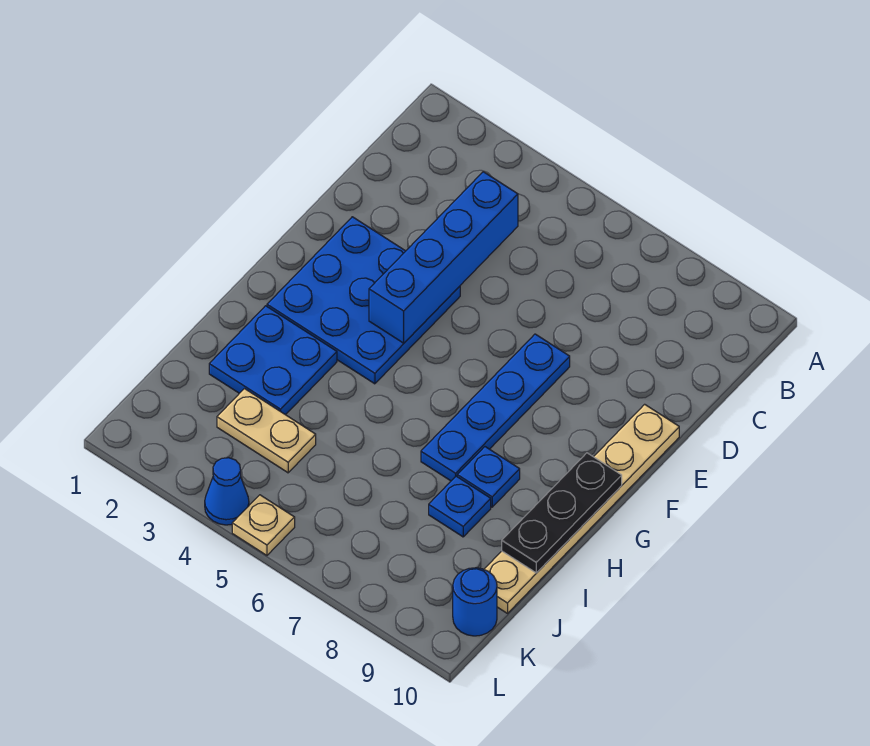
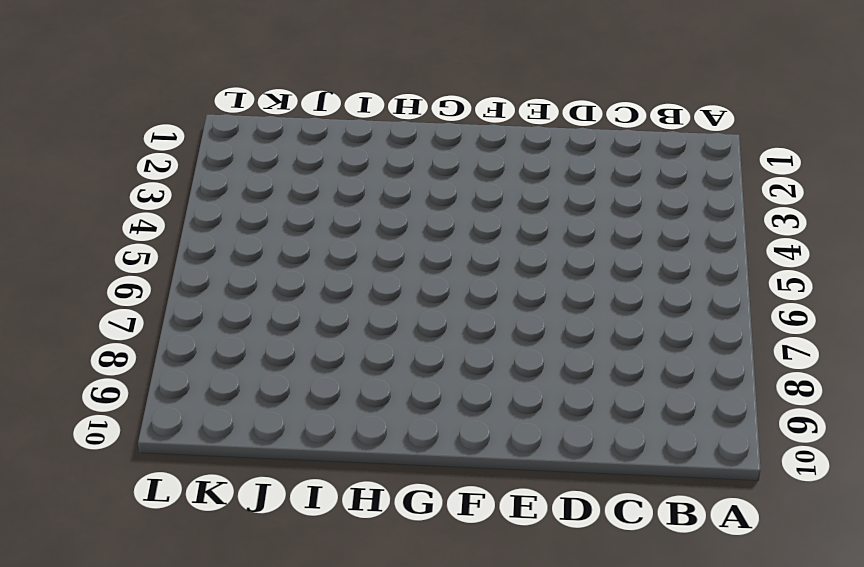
none -> blue 3x3 plate [267,217,460,384]
none -> blue 1x4 plate [421,334,570,481]
none -> tan 1x6 plate [484,404,679,613]

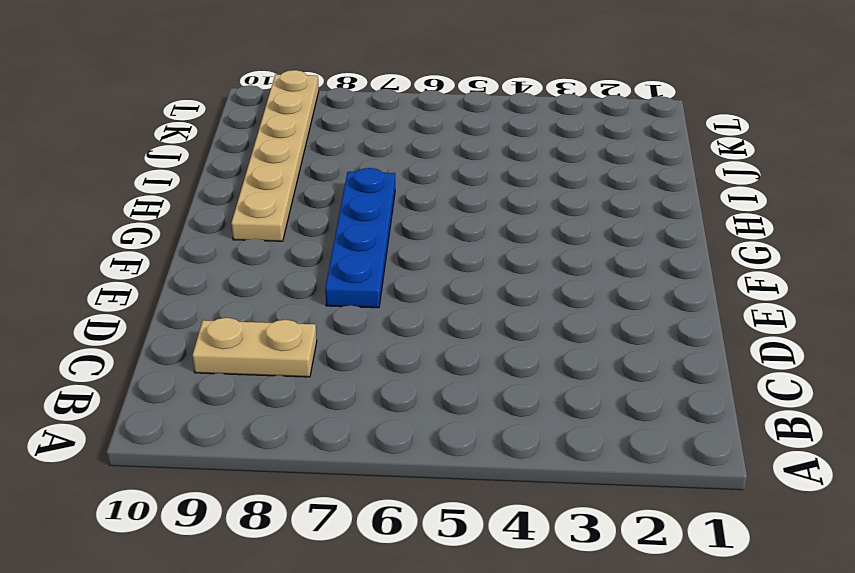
tan 1x2 plate [192,318,317,377] -> tan 1x2 plate moved to [217,389,316,473]
tan 1x6 plate [231,70,319,241] -> tan 1x6 plate moved to [484,404,679,613]
none -> blue 3x3 plate [267,217,460,384]
none -> blue 2x2 plate [209,306,337,415]
none -> blue 1x1 plate [457,447,520,507]

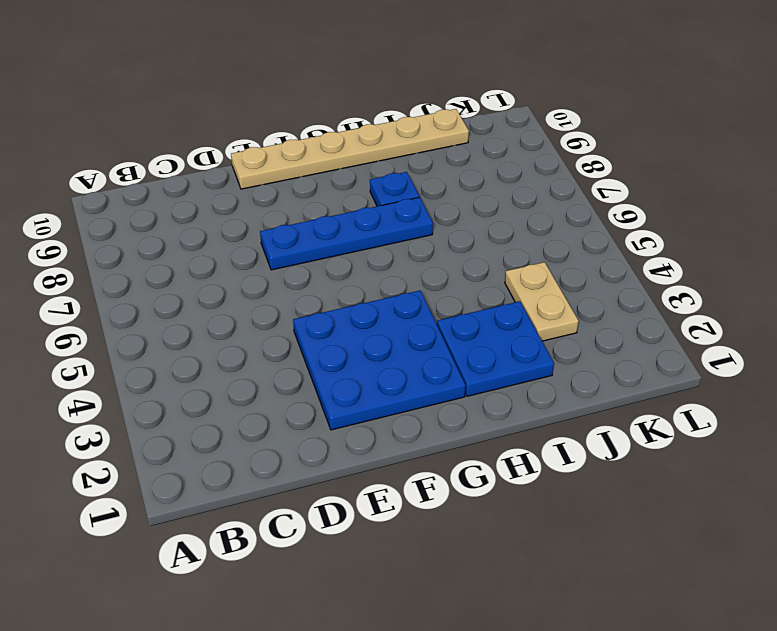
none -> blue 1x1 plate [429,476,491,537]
none -> blue 1x1 round brick [453,568,497,636]
none -> blue 1x1 cone [205,458,249,525]

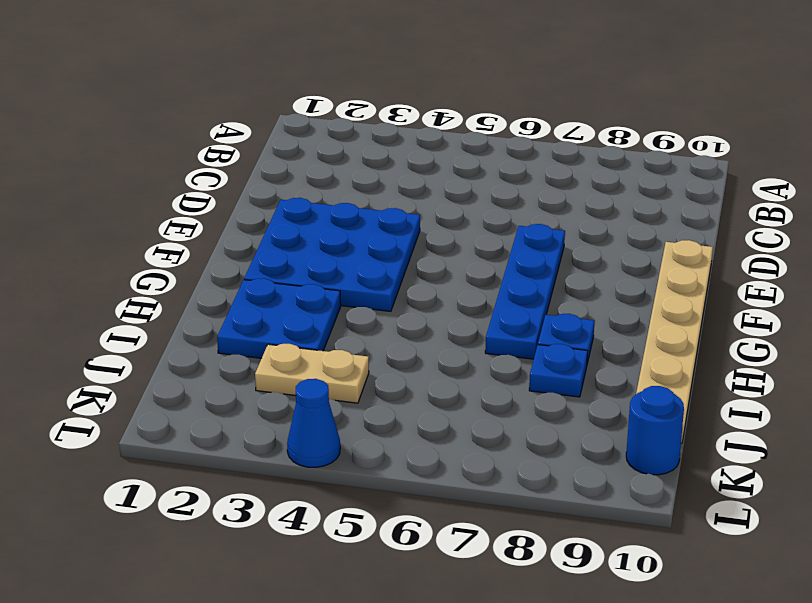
none -> tan 1x1 plate [232,495,295,555]
none -> blue 1x4 brick [369,172,518,343]
none -> black 1x3 plate [502,453,622,573]

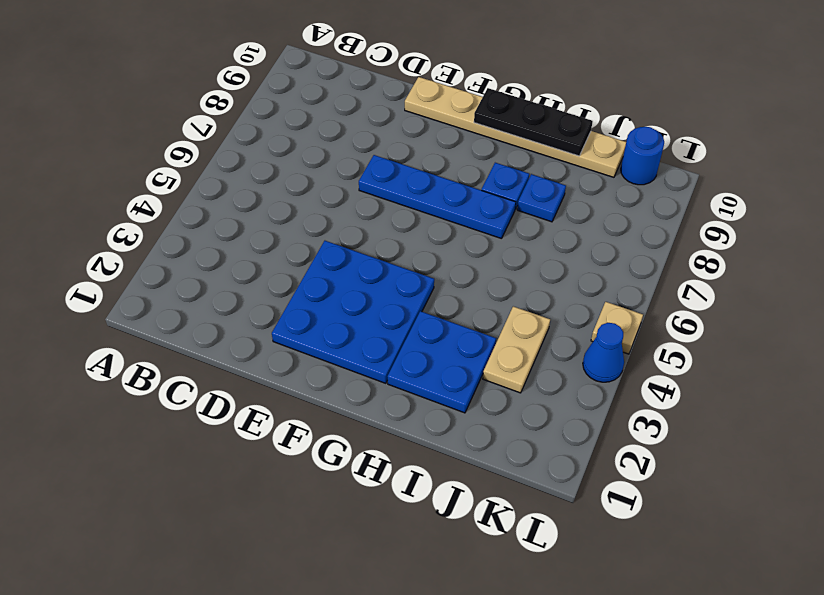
none -> blue 1x4 brick [369,172,518,343]

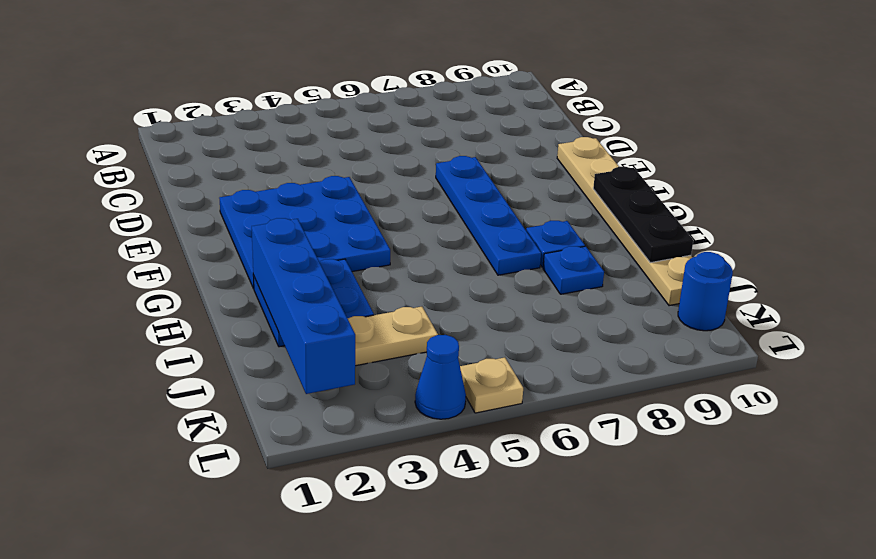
blue 1x4 brick [252,218,355,394] -> blue 1x4 brick moved to [369,172,518,343]

